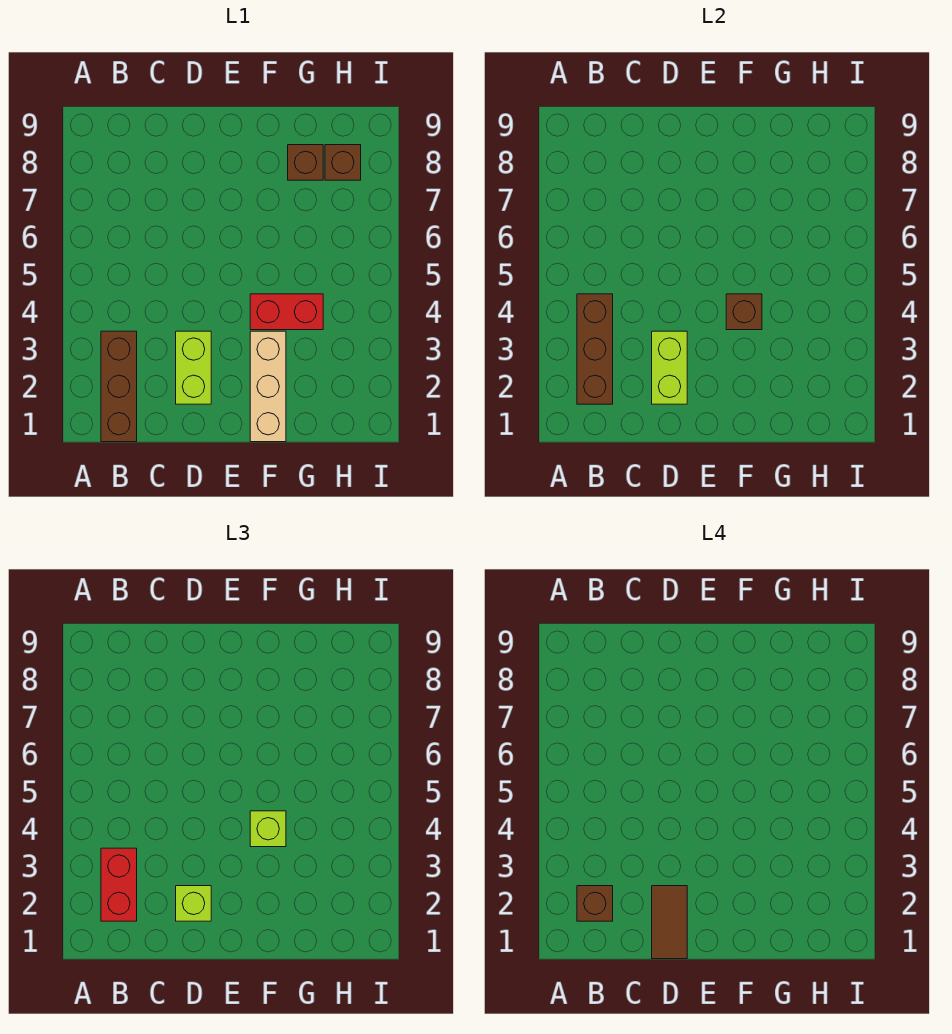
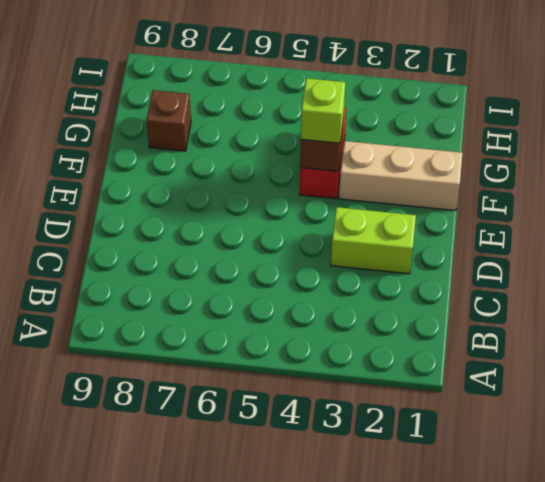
none -> brown 1x3 brick [101,331,137,442]
none -> brown 1x1 brick [325,145,361,180]
none -> brown 1x3 brick [577,294,613,404]

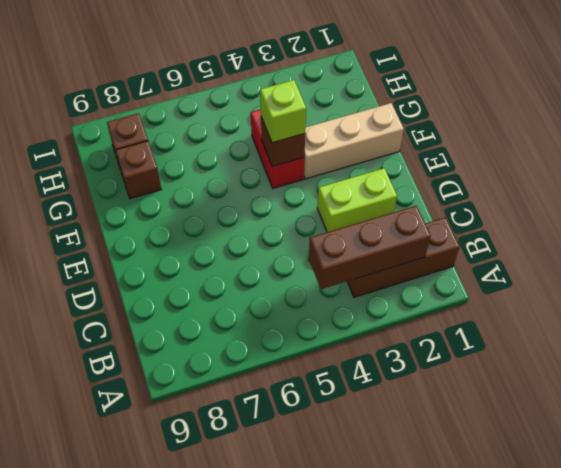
none -> lime 1x2 brick [652,331,687,404]
none -> red 1x2 brick [101,848,137,921]
none -> lime 1x1 brick [176,886,211,921]

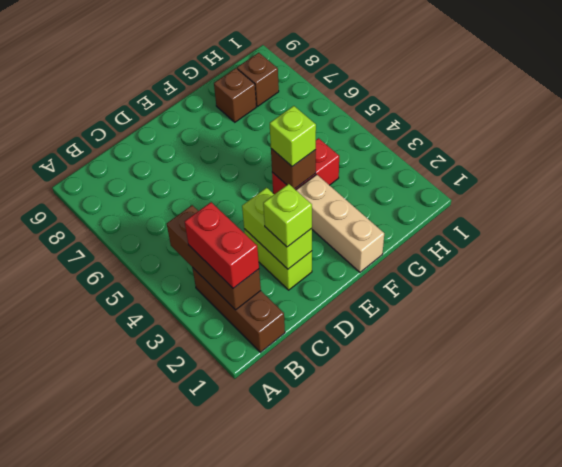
none -> brown 1x1 brick [577,886,613,921]
none -> brown 1x2 tile [652,886,687,959]

